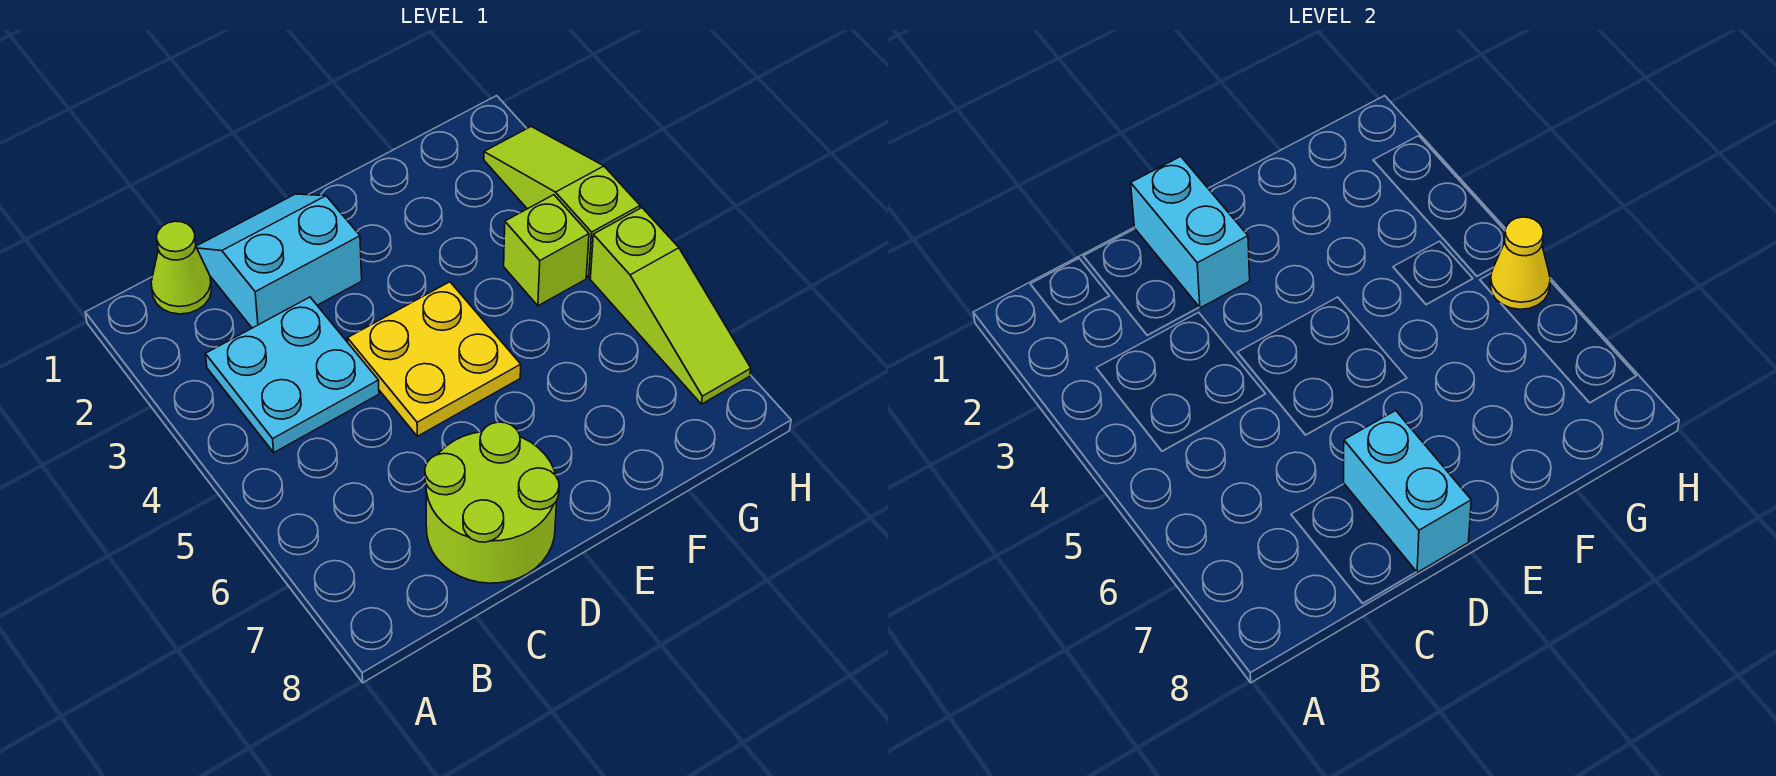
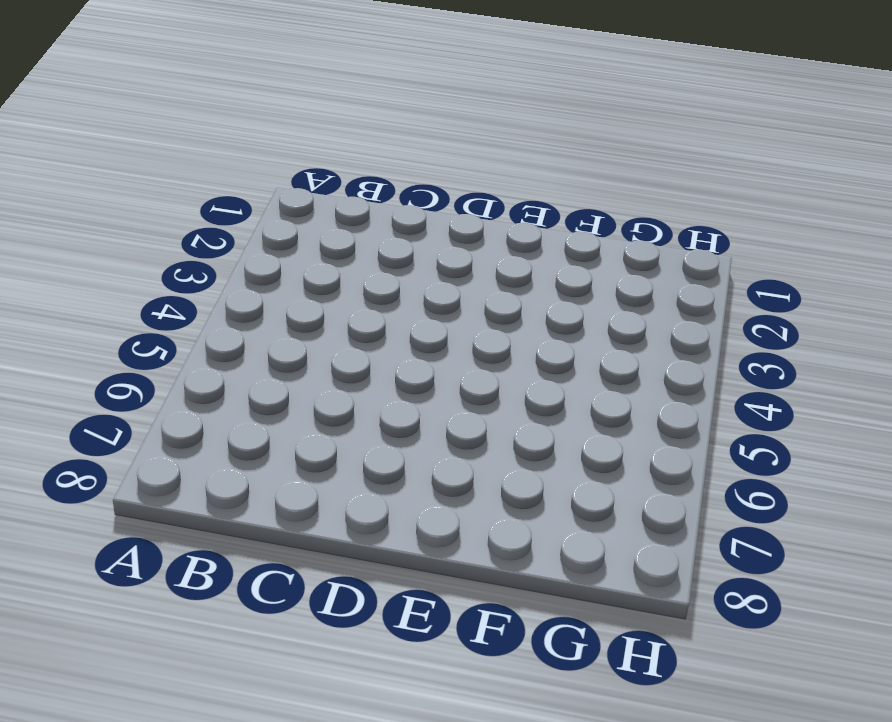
none -> lime 1x1 cone [151,221,212,314]
none -> cyan 2x2 plate [205,297,379,452]

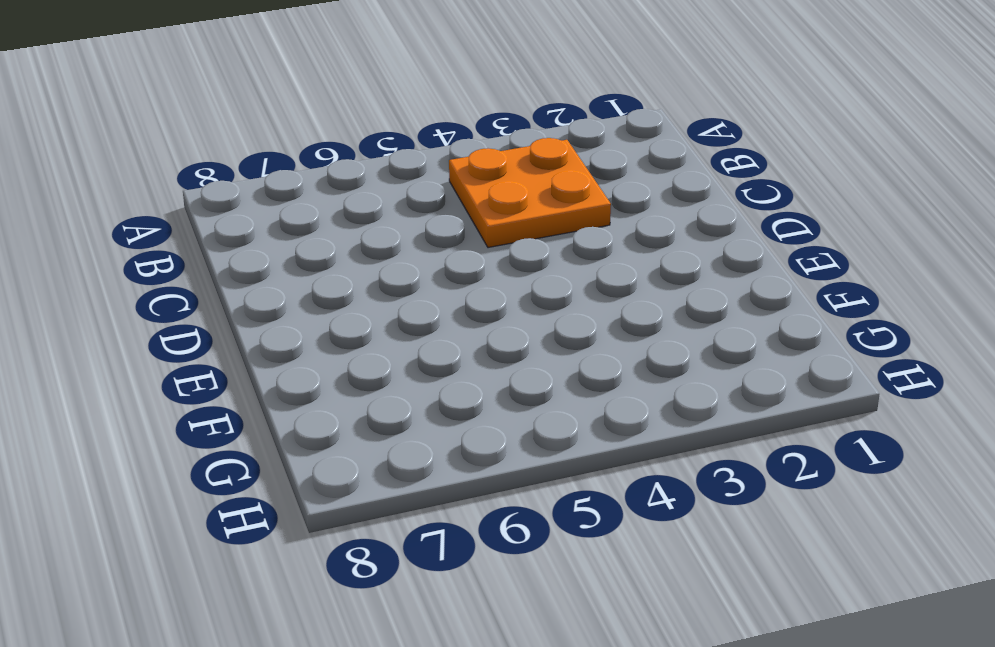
orange 2x2 plate [449,138,611,248] -> cyan 2x2 plate [205,297,379,452]
none -> lime 1x1 cone [151,221,212,314]
none -> cyan 2x2 slope [196,194,362,328]

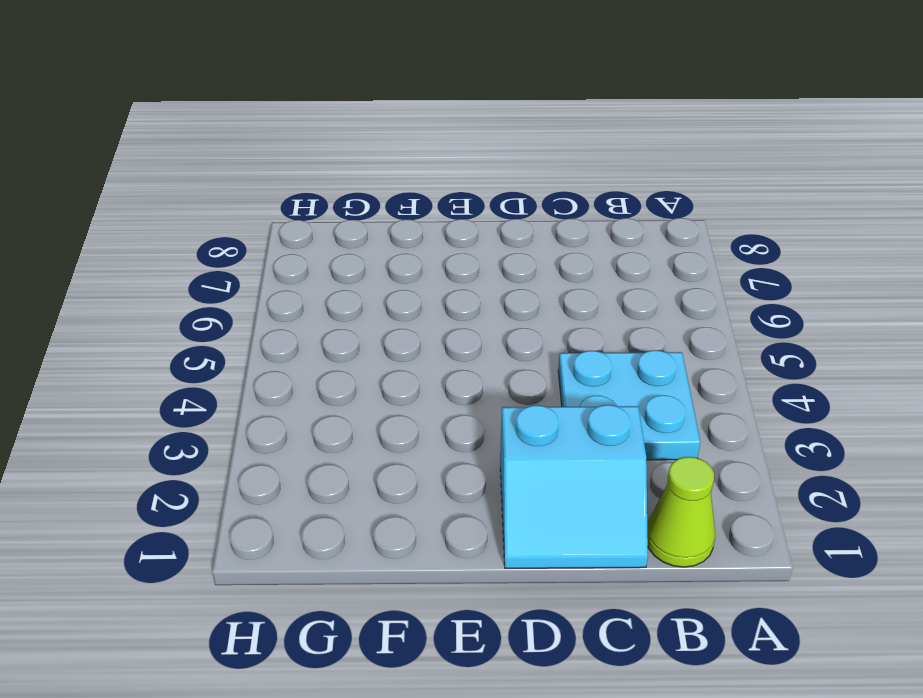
none -> lime 2x2 round brick [425,422,559,583]
none -> yellow 2x2 plate [347,282,521,436]

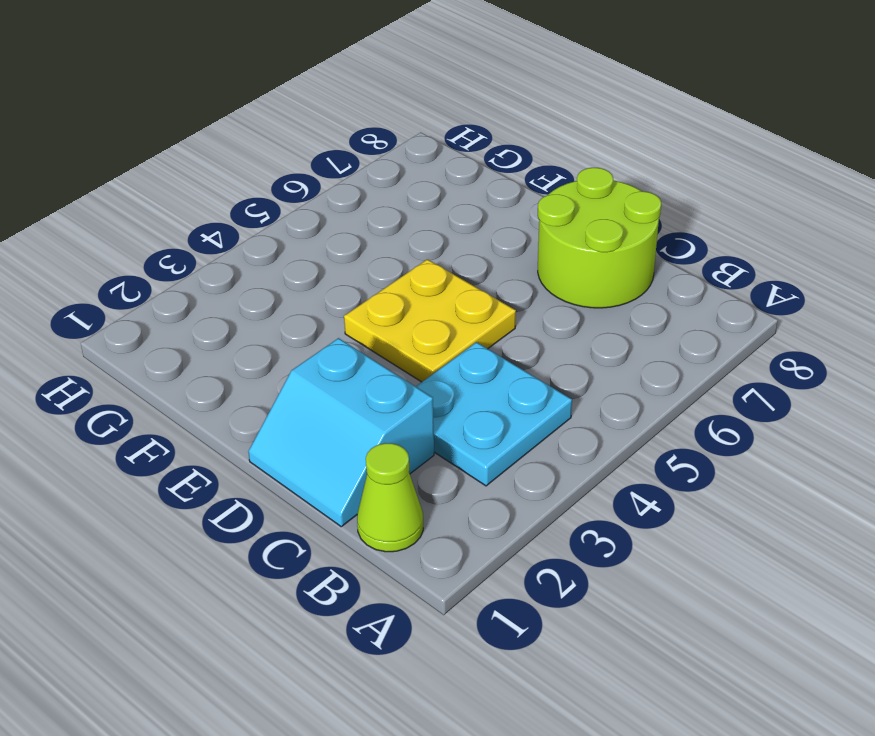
none -> lime 1x1 brick [504,195,589,306]
none -> lime 1x3 slope [484,127,640,277]

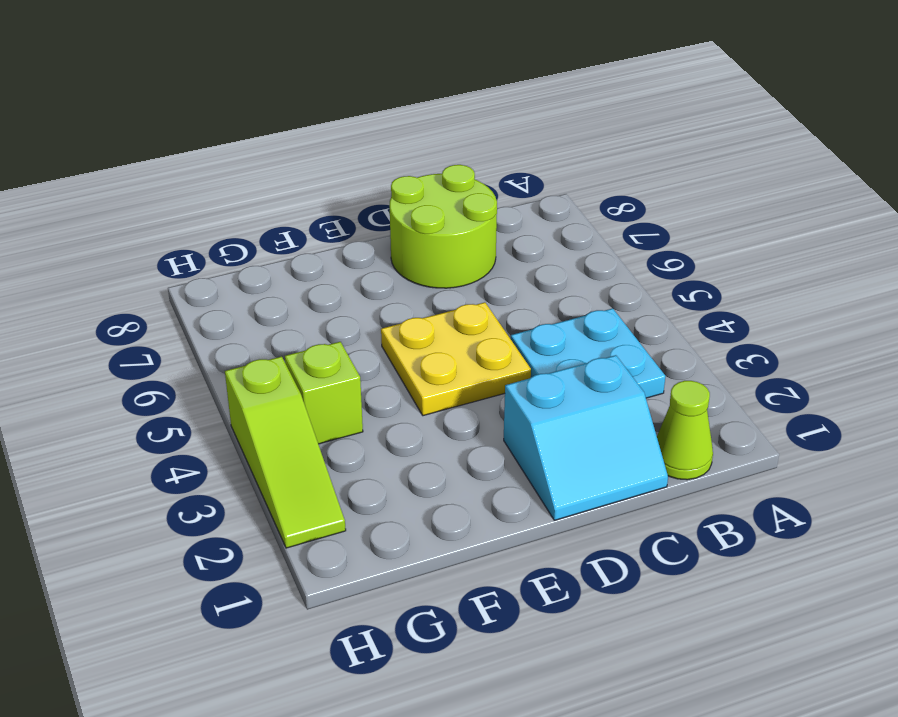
none -> lime 1x3 slope [590,208,751,404]
none -> cyan 1x2 brick [1131,157,1250,308]

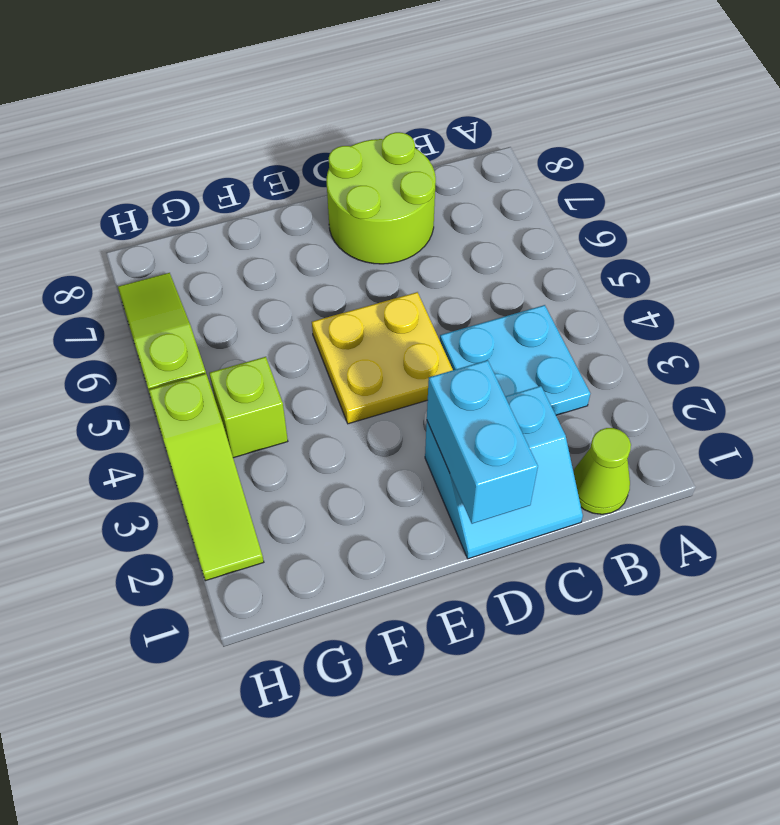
none -> cyan 1x2 brick [1344,411,1471,573]
none -> yellow 1x1 cone [1490,217,1550,309]

